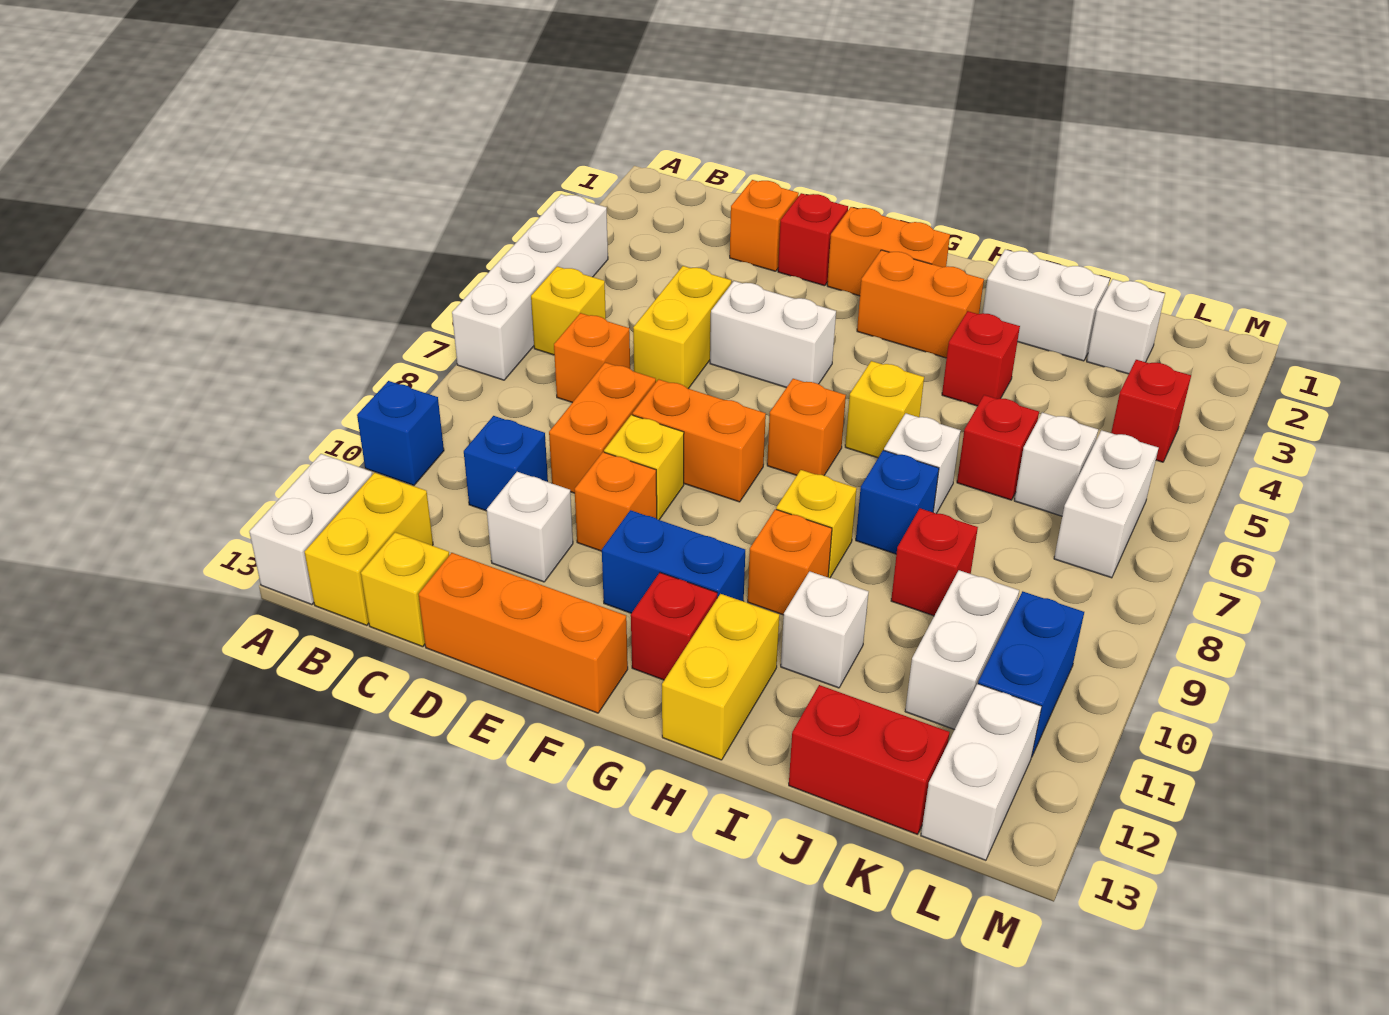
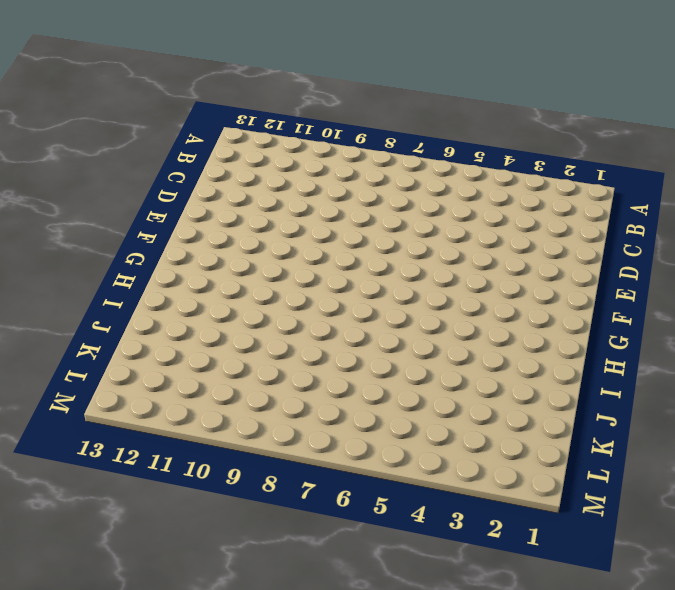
none -> white 1x4 brick [452,194,608,380]
none -> blue 1x1 brick [357,381,444,485]
none -> white 1x2 brick [249,454,372,605]
none -> yellow 1x1 brick [531,267,606,355]

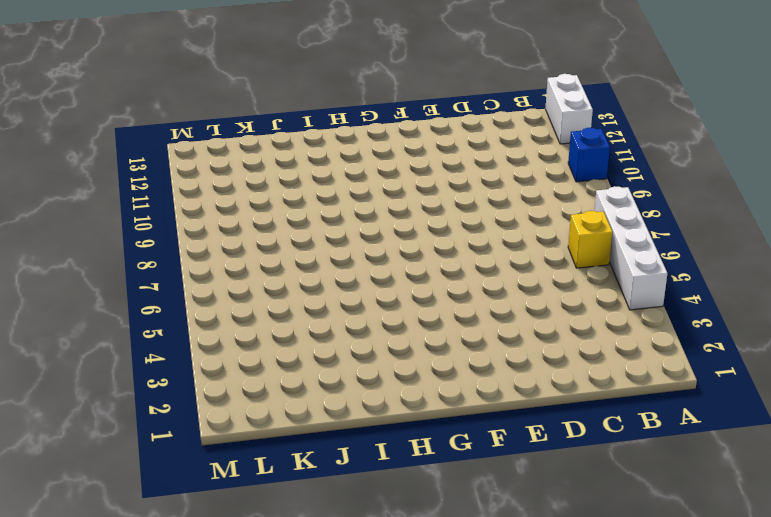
none -> yellow 1x2 brick [305,473,433,625]
none -> orange 1x1 brick [554,313,630,403]
none -> blue 1x1 brick [464,416,548,511]
none -> yellow 1x1 brick [361,532,449,647]

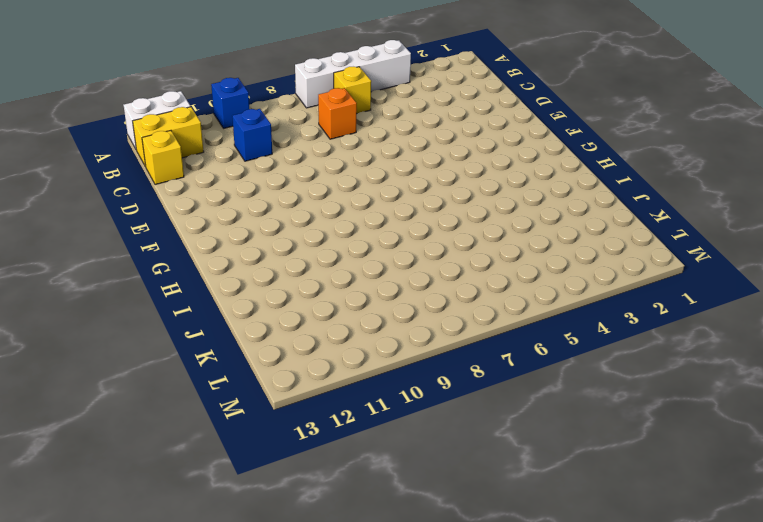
none -> orange 1x1 brick [730,180,799,271]
none -> yellow 1x2 brick [633,266,731,389]
none -> orange 1x2 brick [549,363,656,493]
none -> white 1x1 brick [487,472,573,582]

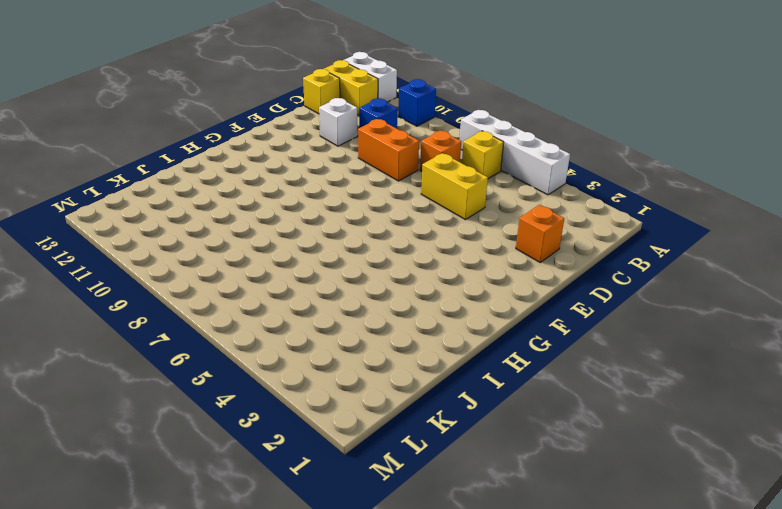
none -> orange 1x3 brick [418,553,628,713]
none -> red 1x1 brick [778,193,848,286]
none -> white 1x2 brick [710,281,836,388]
none -> orange 1x2 brick [632,379,766,502]

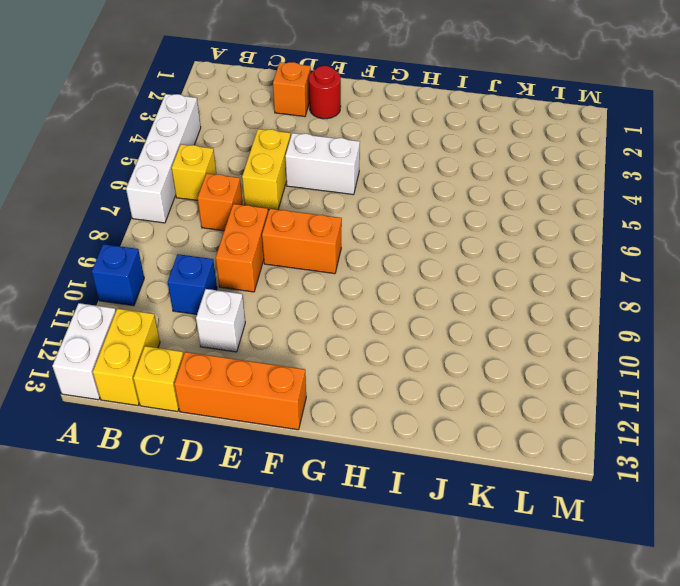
red 1x1 round brick [309,66,341,119] -> red 1x1 brick [778,193,848,286]
none -> yellow 1x1 brick [604,415,684,520]
none -> orange 1x1 brick [575,452,657,551]
none -> orange 1x2 brick [827,207,950,296]
none -> blue 1x2 brick [602,510,745,613]

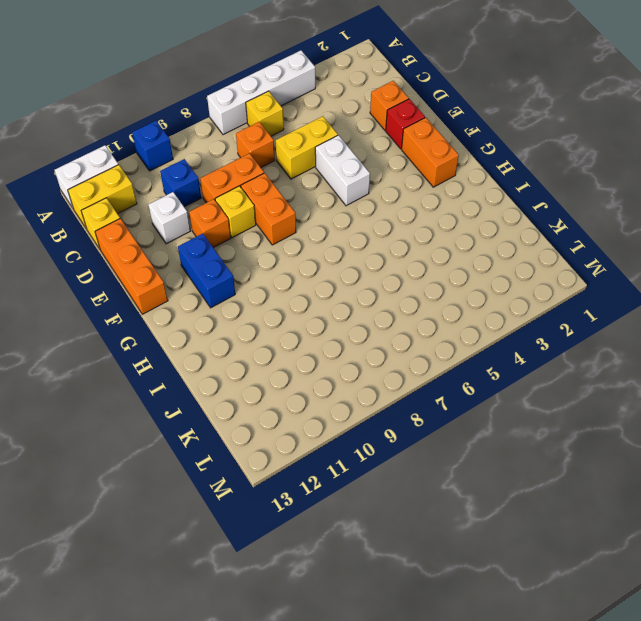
none -> orange 1x2 brick [857,250,984,358]
none -> orange 1x1 brick [767,379,846,475]
none -> red 1x1 brick [631,573,717,680]
none -> yellow 1x1 brick [845,361,924,458]

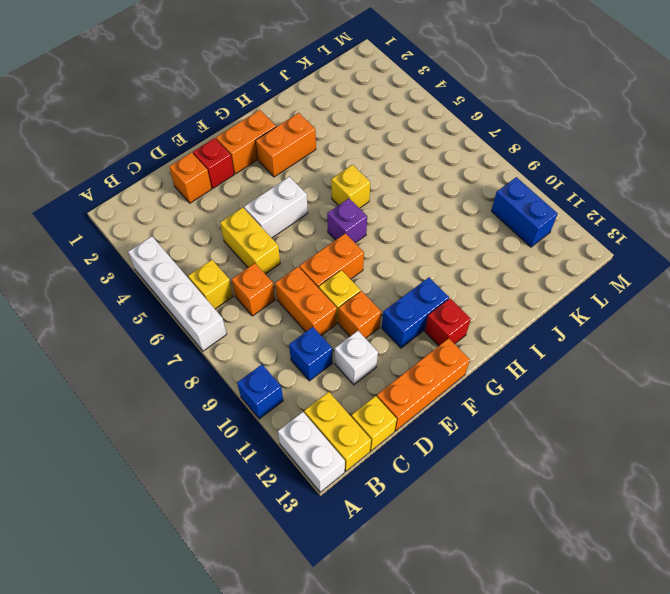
purple 1x1 brick [327,199,367,243] -> orange 1x1 brick [767,379,846,475]
none -> yellow 1x1 brick [776,470,857,578]
none -> orange 1x1 brick [748,509,832,615]
none -> yellow 1x2 brick [662,594,779,760]
none -> white 1x2 brick [983,250,1110,361]

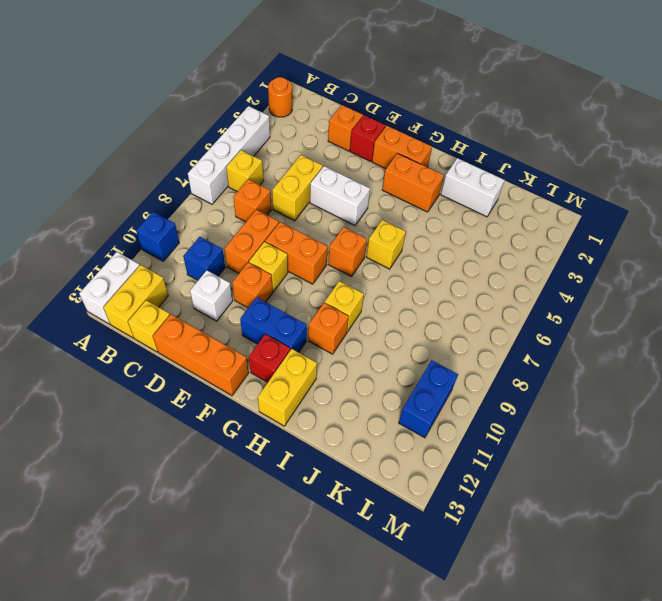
orange 1x1 round brick [268,77,292,117] -> none
none -> red 1x1 brick [942,311,1020,406]
none -> white 1x1 brick [884,413,961,513]
none -> blue 1x1 brick [856,450,939,554]
none -> white 1x1 brick [781,571,869,688]

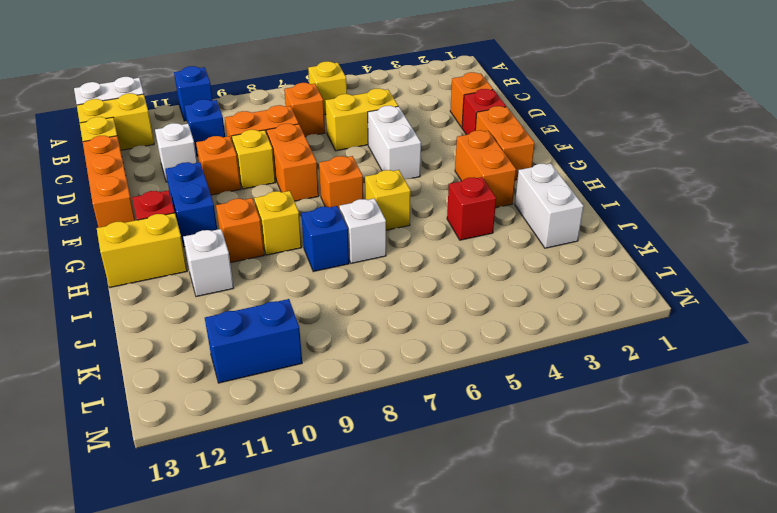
none -> white 1x4 brick [452,194,608,380]
none -> red 1x1 brick [957,395,1039,500]
none -> red 1x1 brick [891,508,978,616]
none -> red 1x2 brick [789,685,950,834]

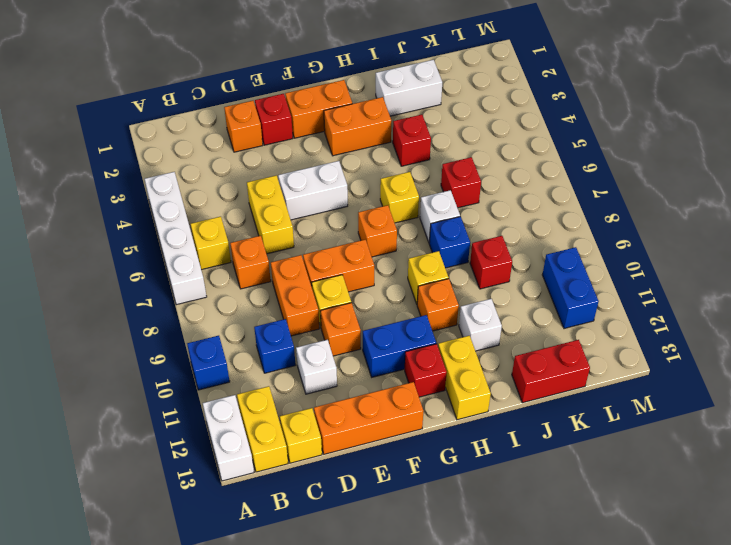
none -> white 1x1 brick [1087,279,1165,374]
none -> white 1x1 brick [1014,412,1098,516]
none -> white 1x2 brick [905,570,1019,730]
none -> red 1x1 brick [1111,360,1191,462]

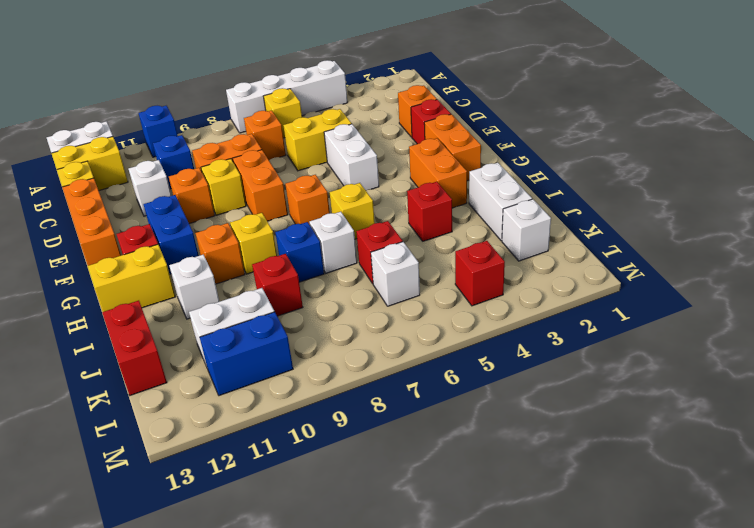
none -> white 1x2 brick [1054,430,1158,578]
none -> white 1x2 brick [921,684,1042,860]

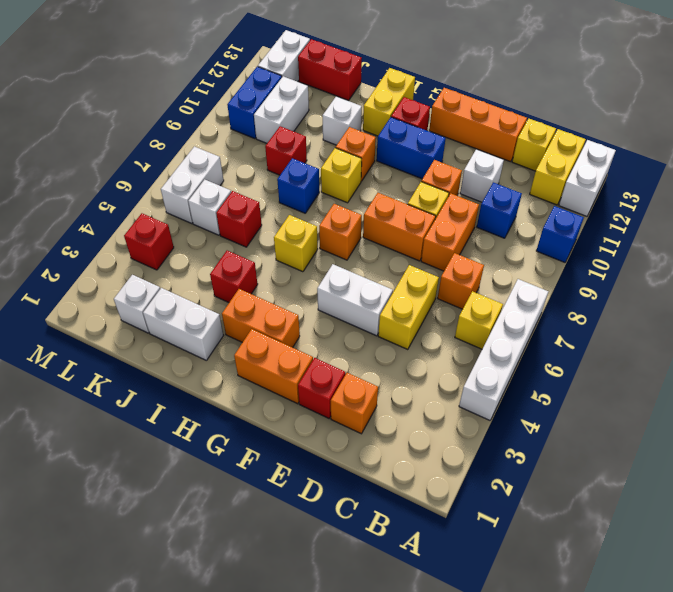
none -> white 1x1 brick [884,413,961,513]

